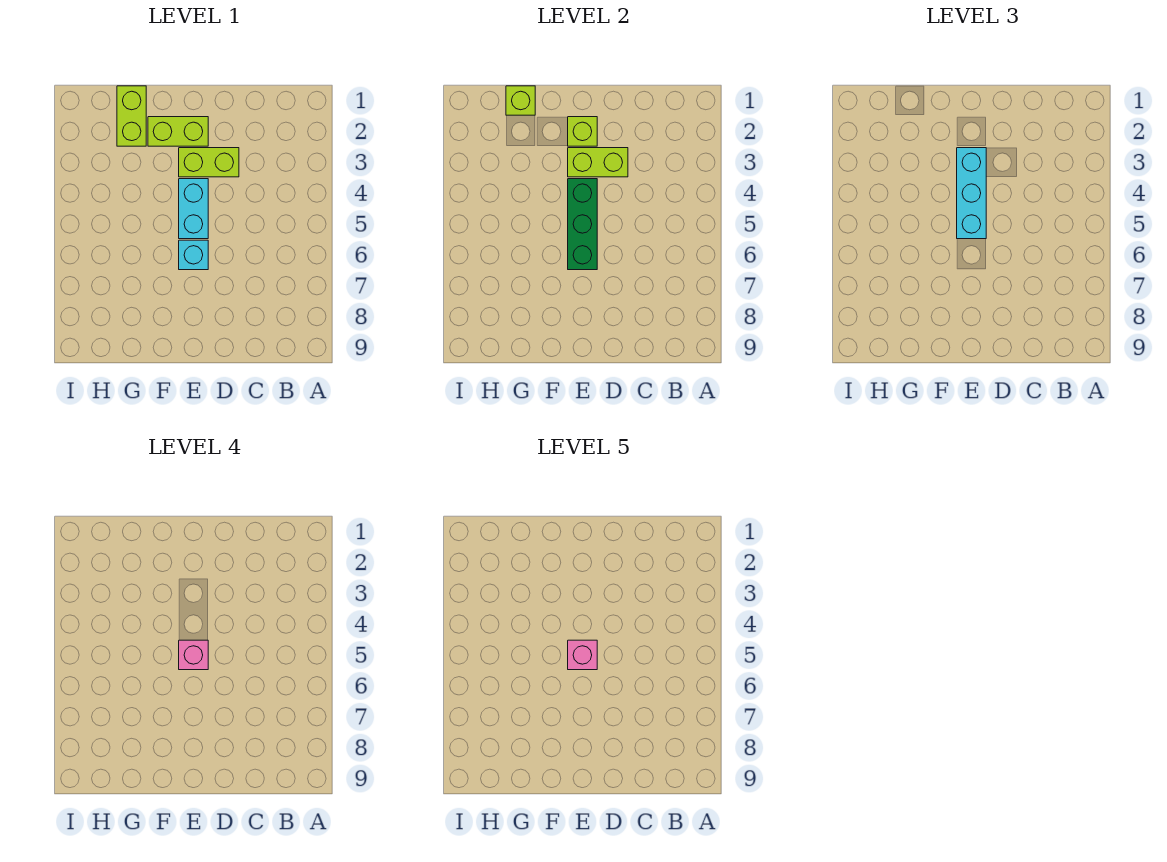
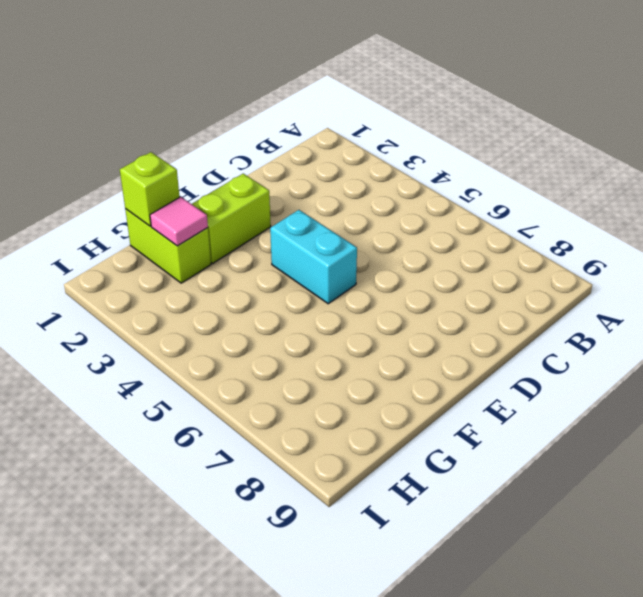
pink 1x1 tile [150,197,208,246] -> none
none -> lime 1x2 brick [179,148,239,177]
none -> cyan 1x1 brick [179,240,208,270]
none -> lime 1x2 brick [568,148,628,177]

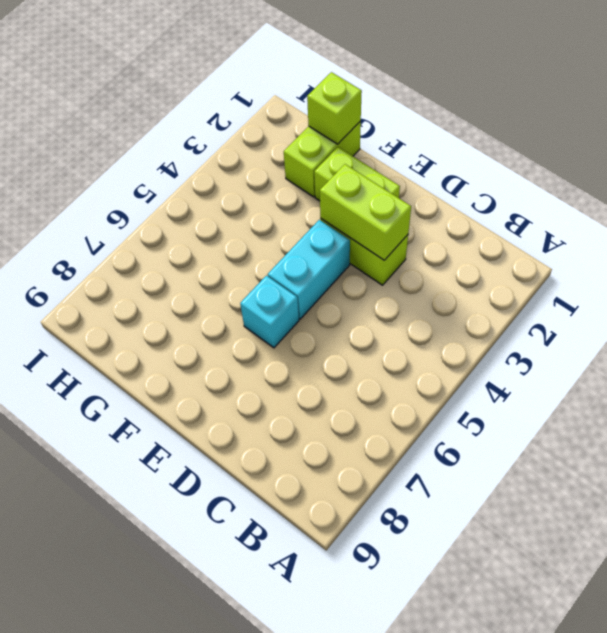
none -> lime 1x1 brick [568,117,597,146]
none -> green 1x3 brick [568,179,597,270]
none -> cyan 1x3 brick [957,148,986,239]

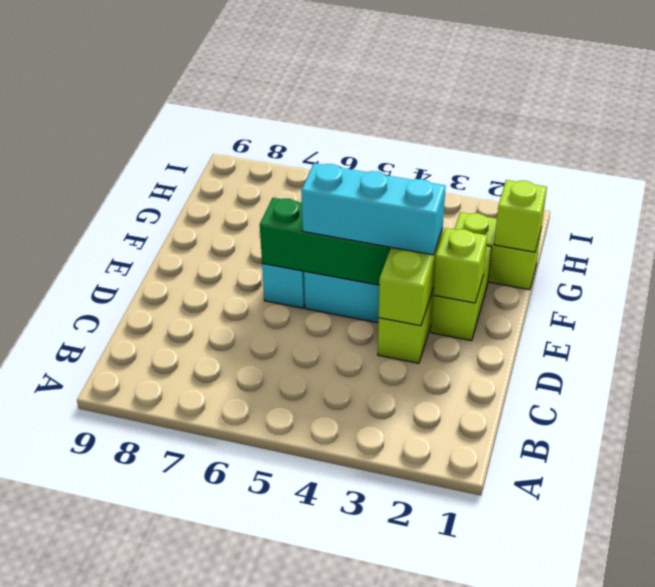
none -> pink 1x1 brick [179,640,208,670]
none -> pink 1x1 brick [568,640,597,670]

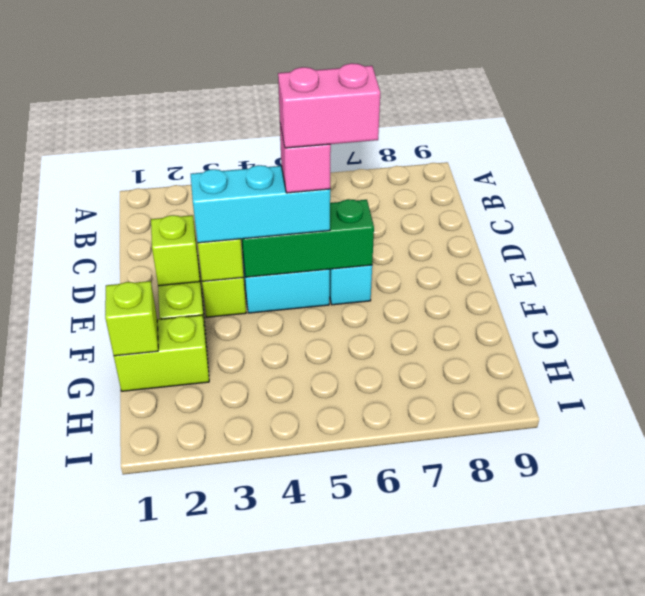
pink 1x2 brick [278,63,380,148] -> pink 1x1 brick [568,640,597,670]

